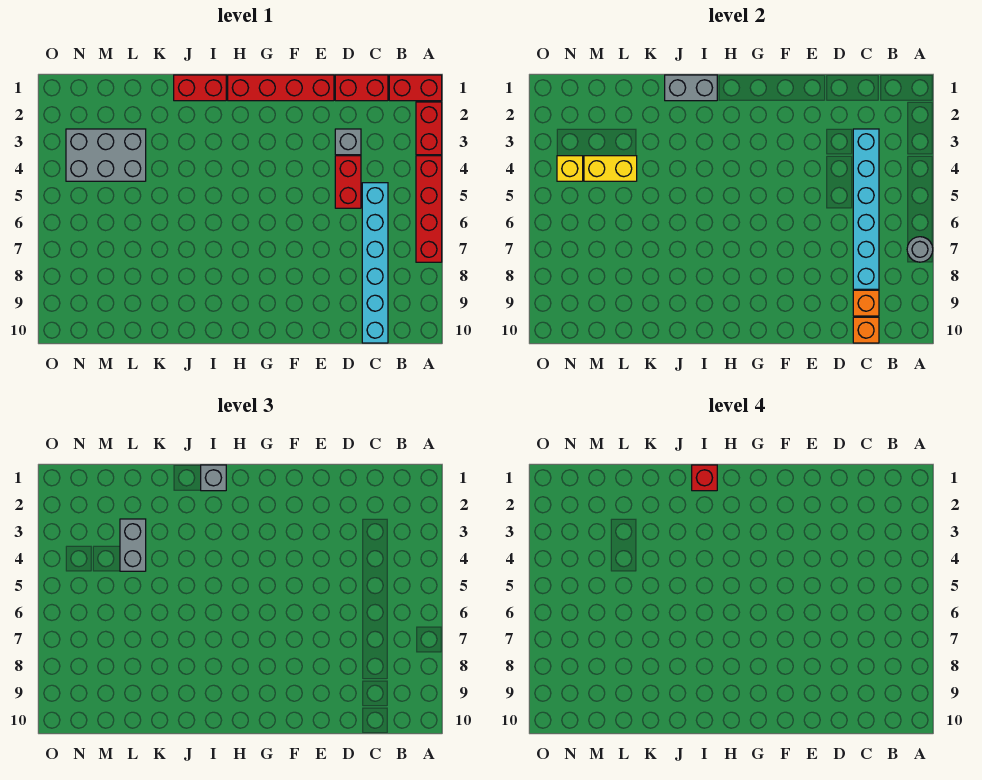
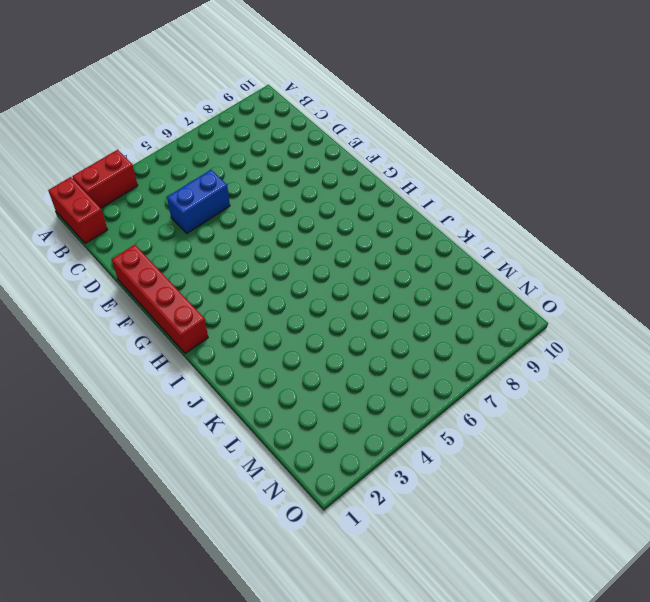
blue 1x2 brick [167,170,230,233] -> red 1x2 brick [335,156,361,208]
none -> red 1x4 brick [416,156,442,262]
none -> red 1x2 brick [335,75,388,101]
none -> cyan 1x6 brick [362,183,388,343]

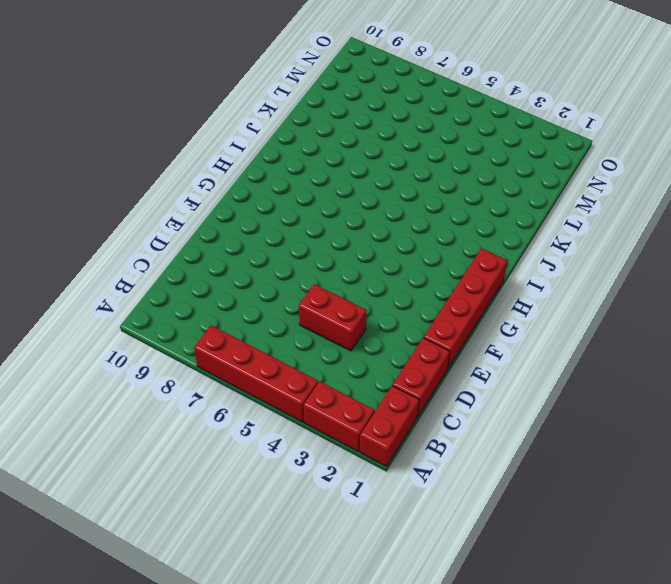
none -> cyan 1x6 brick [362,183,388,343]
none -> grey 1x1 brick [335,129,361,155]
none -> red 1x2 brick [174,75,226,101]

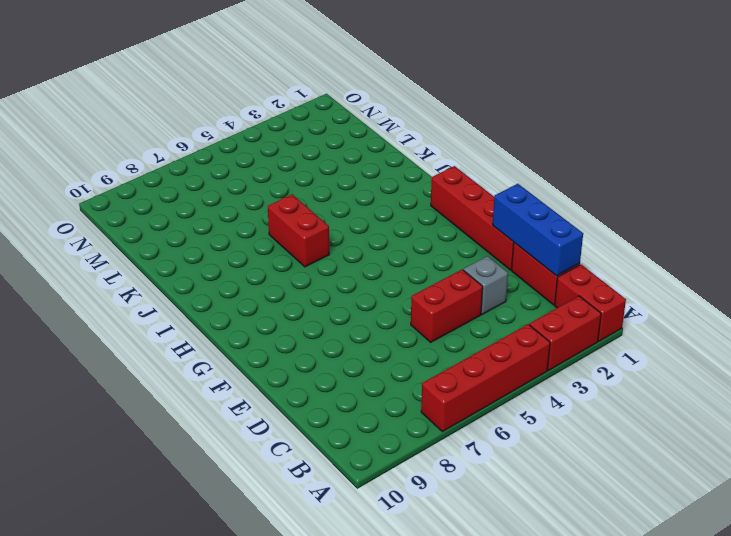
blue 1x3 brick [493,184,583,276] -> none
red 1x2 brick [268,194,329,267] -> red 1x2 brick moved to [174,75,226,101]
none -> cyan 1x6 brick [362,183,388,343]
none -> grey 2x3 brick [66,129,146,181]
none -> grey 1x1 round brick [907,237,933,262]

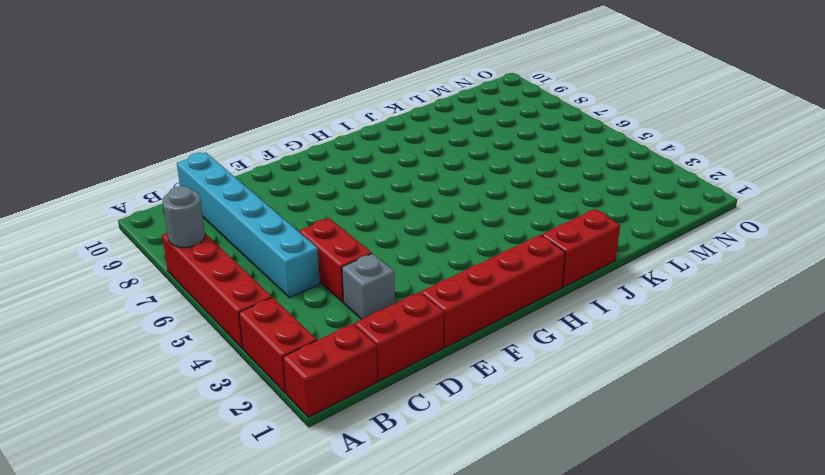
none -> grey 2x3 brick [66,129,146,181]
none -> cyan 1x6 brick [853,129,879,289]
none -> orange 1x1 brick [853,290,879,316]

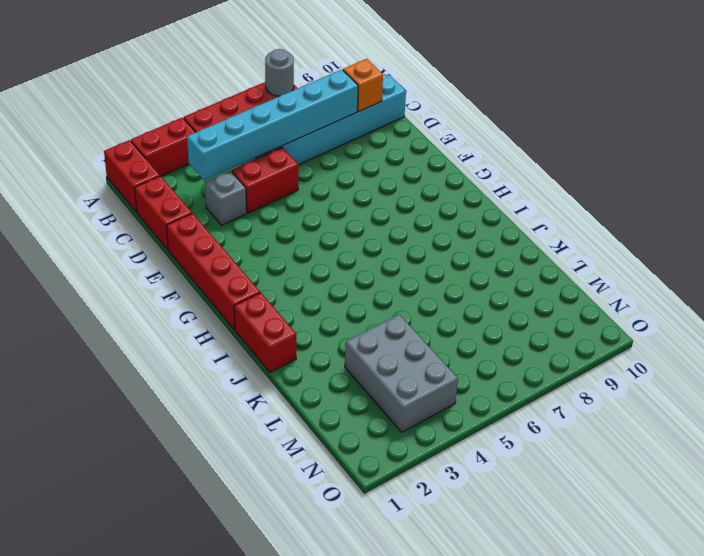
none -> orange 1x1 brick [853,317,879,343]
none -> grey 1x2 brick [665,75,717,101]
none -> yellow 1x2 brick [584,156,637,181]

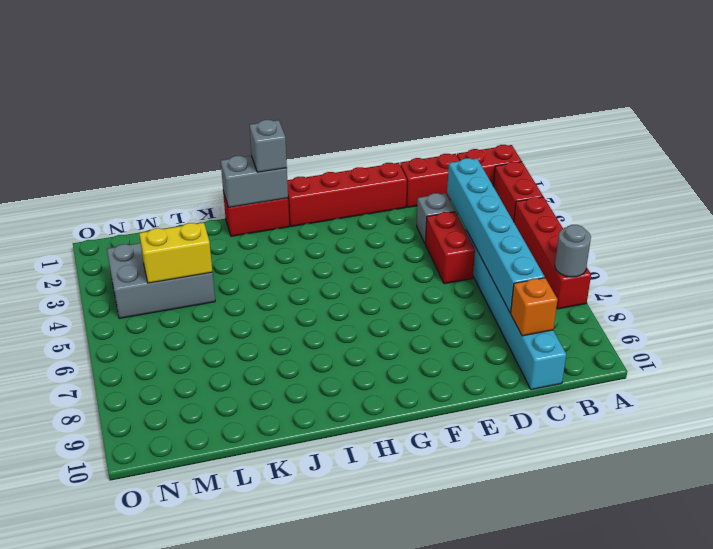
none -> orange 1x1 brick [853,317,879,343]
none -> yellow 1x1 brick [557,156,583,181]
none -> grey 1x2 brick [120,519,146,571]

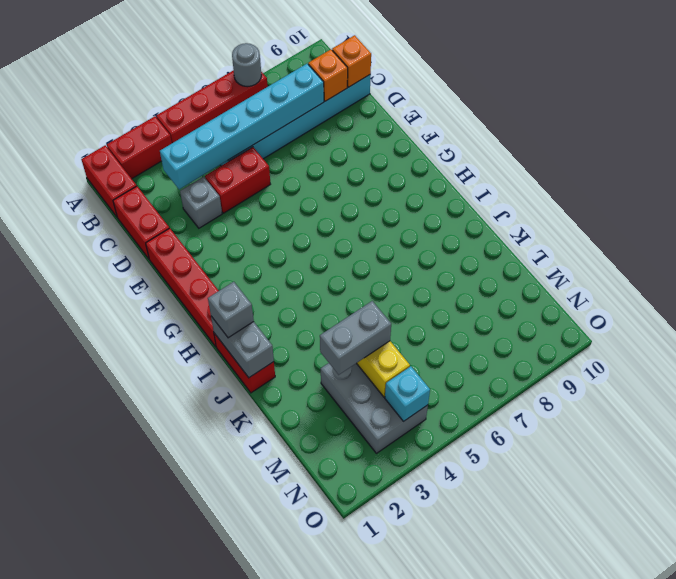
cyan 1x1 brick [385,366,430,421] -> yellow 1x1 brick [557,156,583,181]
none -> red 1x1 brick [692,465,717,491]

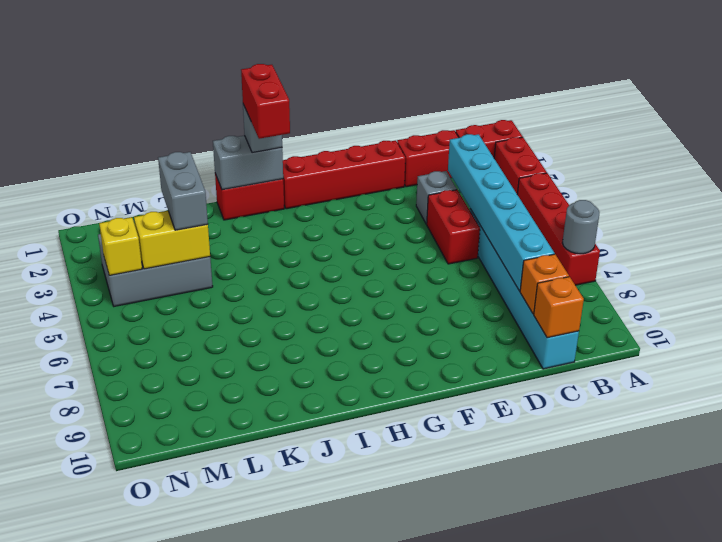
red 1x2 brick [241,64,290,139] -> red 1x1 brick [692,465,717,491]

